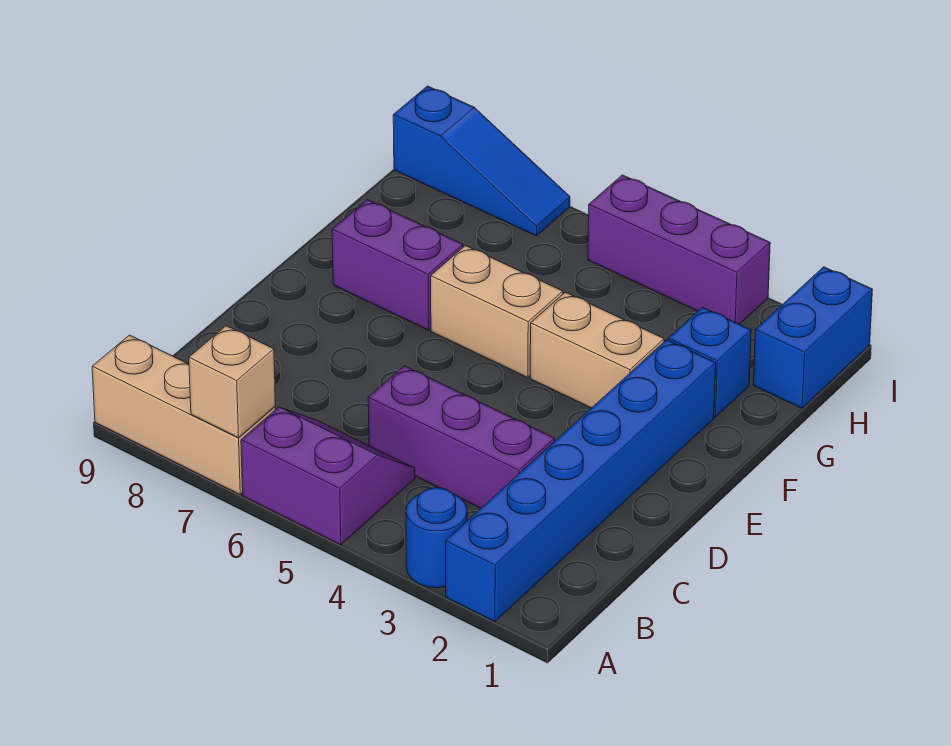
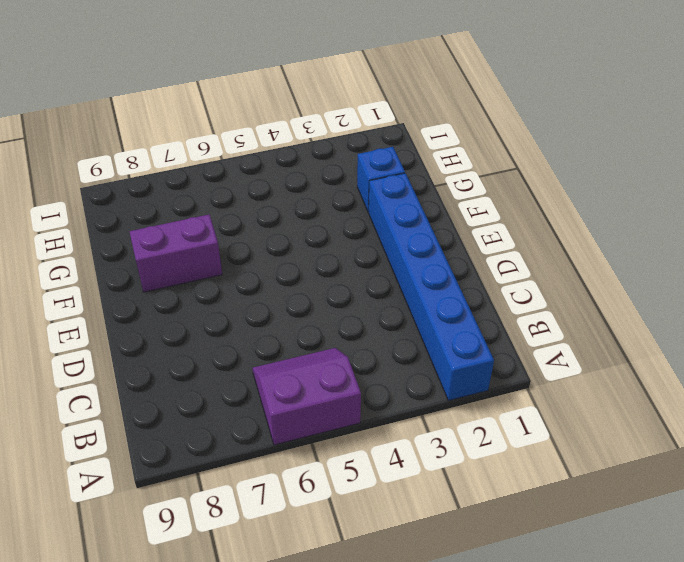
none -> blue 1x1 round brick [406,488,467,588]
none -> tan 1x3 brick [92,335,276,494]
none -> purple 1x3 brick [368,366,555,508]

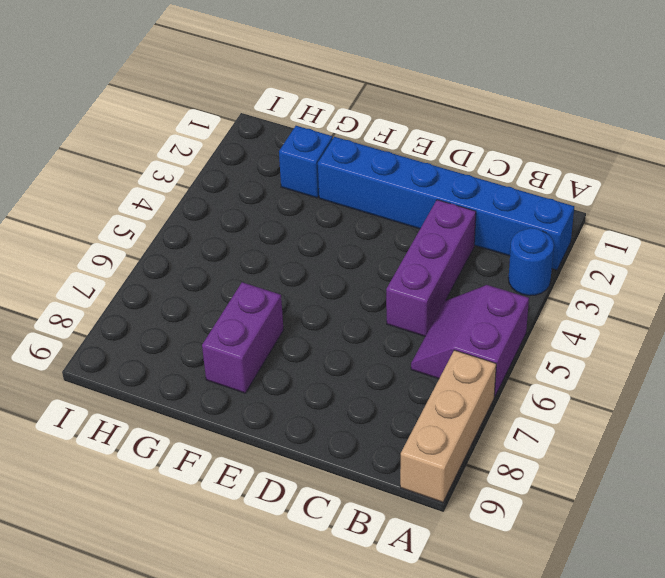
none -> tan 1x2 brick [530,292,664,408]
none -> tan 1x2 brick [431,246,563,378]
none -> blue 1x2 brick [753,267,873,408]

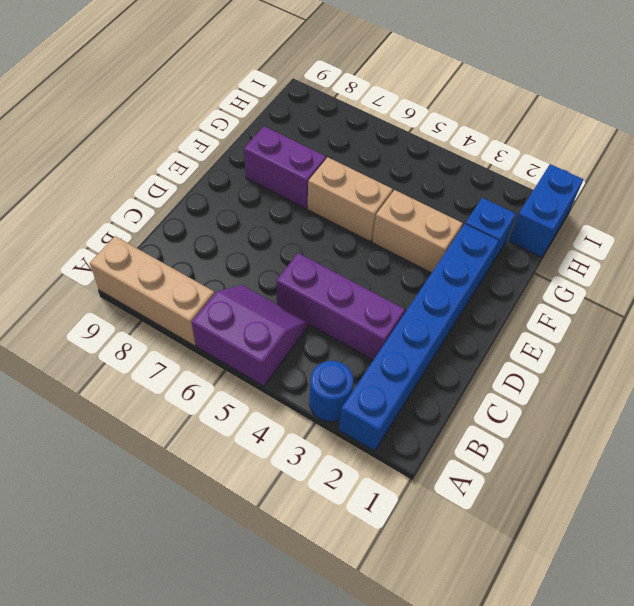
none -> purple 1x3 brick [588,175,770,324]
none -> blue 1x3 slope [393,86,570,236]
none -> tan 1x1 brick [189,326,276,438]

